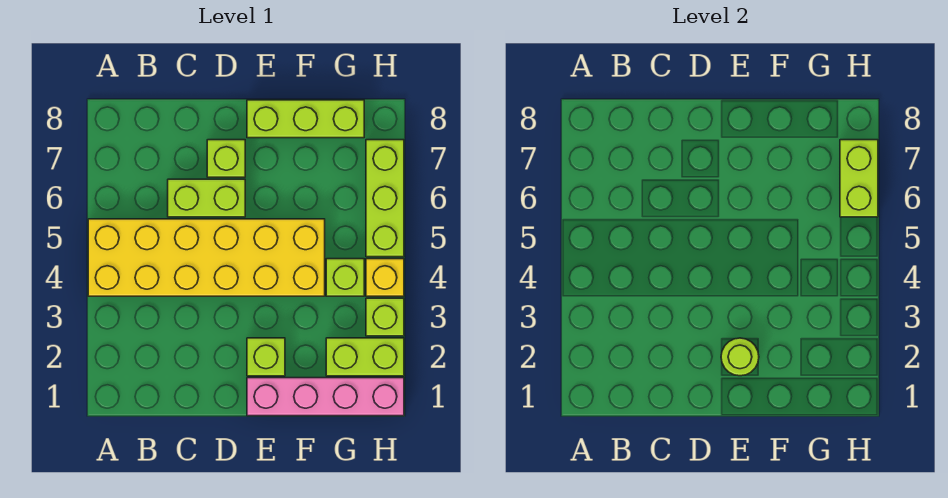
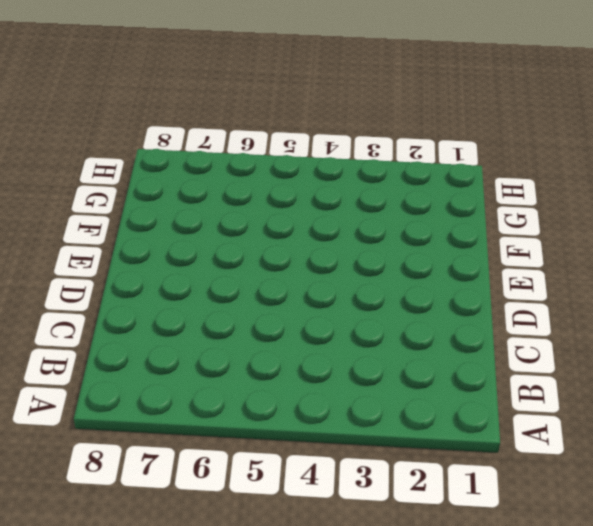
none -> yellow 2x6 brick [88,219,325,296]
none -> lime 1x2 brick [168,179,245,217]
none -> lime 1x1 brick [207,140,245,177]

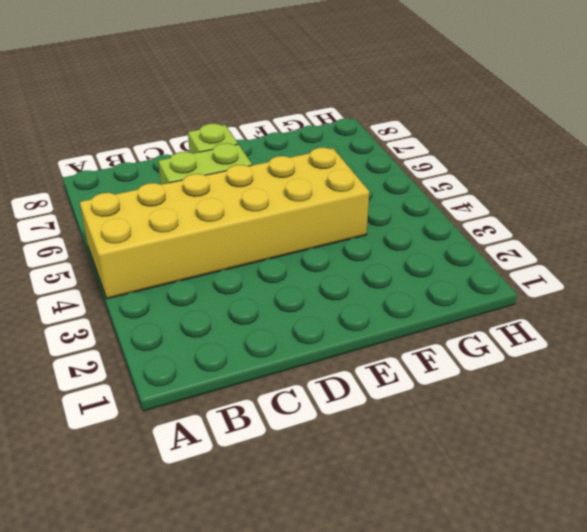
none -> pink 1x4 brick [247,378,404,416]
none -> lime 1x1 brick [247,338,285,376]
none -> lime 1x3 brick [247,100,364,138]

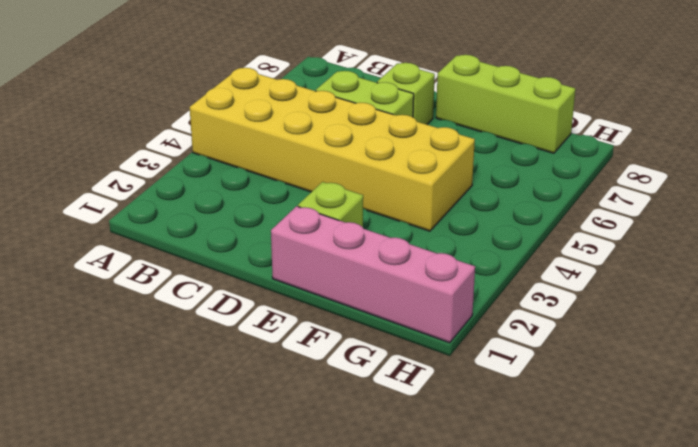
none -> lime 1x2 brick [326,338,404,376]
none -> lime 1x1 brick [326,259,364,296]
none -> lime 1x1 brick [366,298,404,336]

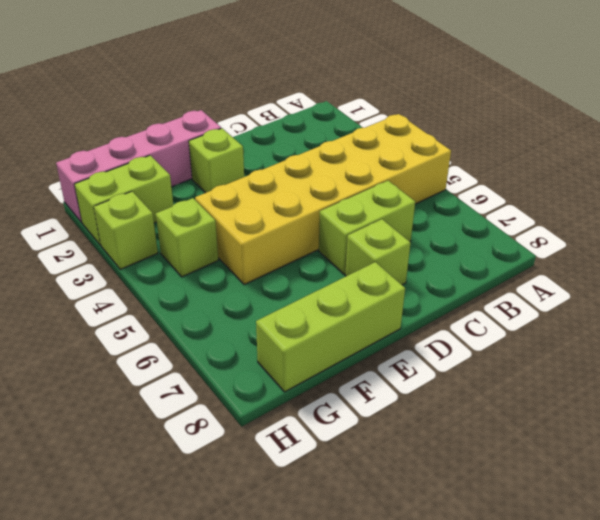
none -> yellow 1x1 brick [366,259,404,296]
none -> lime 1x3 brick [366,140,404,257]
none -> lime 1x1 round brick [721,338,759,376]

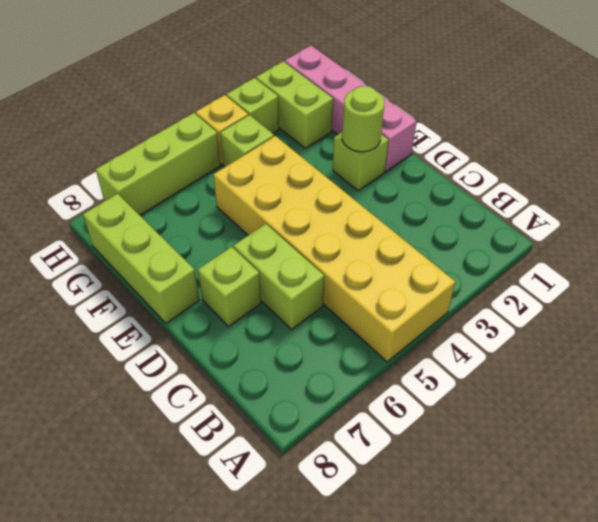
none -> lime 1x2 brick [840,140,878,217]

